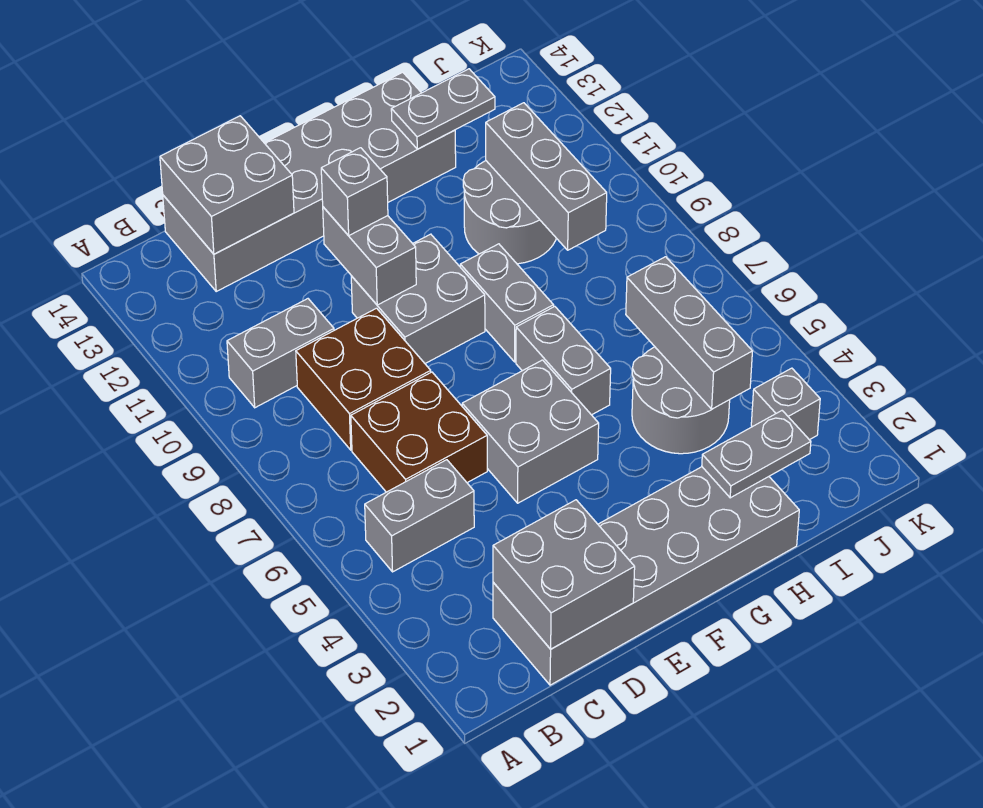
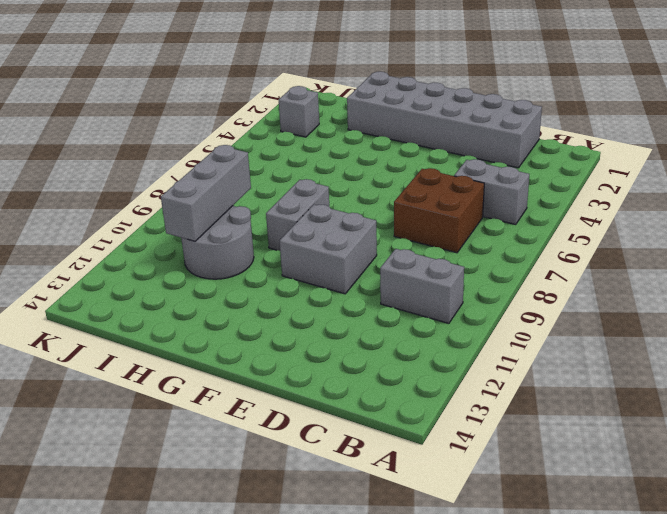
none -> brown 2x2 brick [296,308,431,450]
none -> grey 2x6 brick [163,72,456,291]
none -> grey 2x2 brick [462,360,599,503]

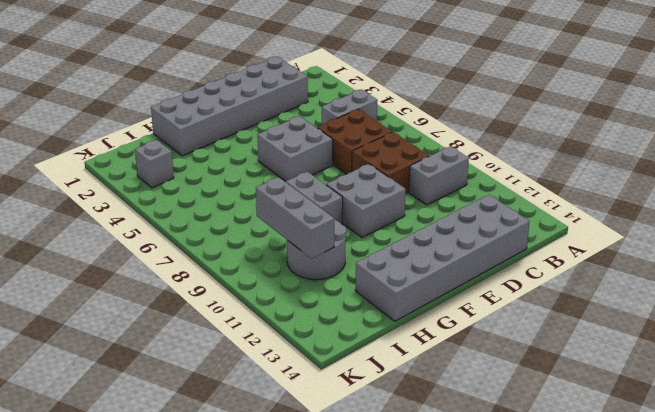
none -> grey 1x2 brick [516,306,611,415]
none -> grey 2x2 round brick [632,347,730,454]
none -> grey 2x2 brick [493,500,635,649]

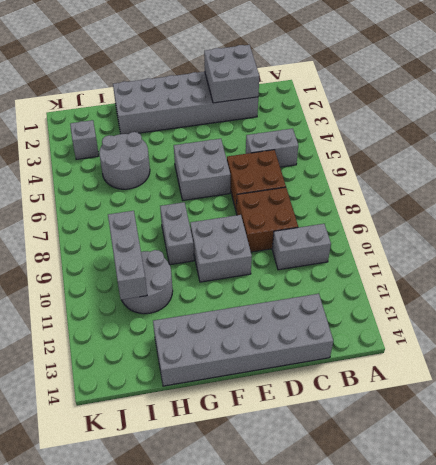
none -> grey 1x2 brick [516,306,611,415]
none -> grey 2x2 brick [160,116,294,254]
none -> grey 1x2 brick [323,207,416,305]

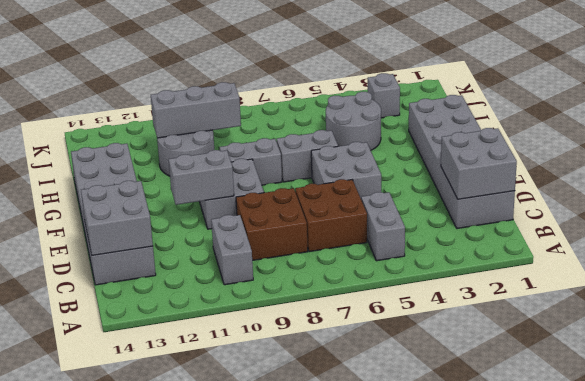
none -> grey 1x2 plate [702,411,811,498]
none -> grey 1x2 plate [391,69,495,149]
none -> grey 1x3 brick [626,257,752,409]

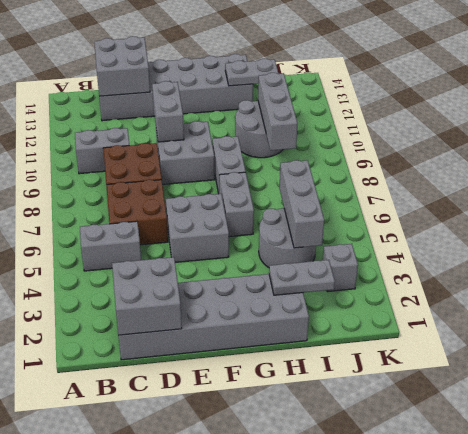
none -> grey 1x1 brick [321,148,388,236]

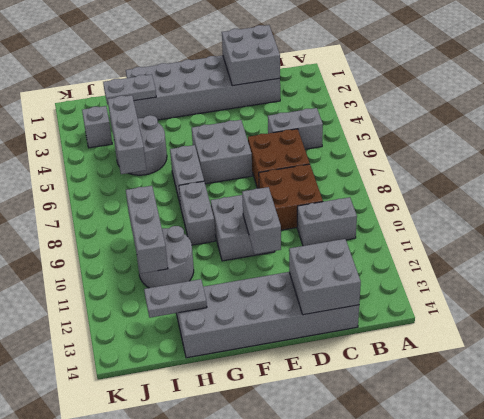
none -> grey 1x1 brick [321,148,388,236]

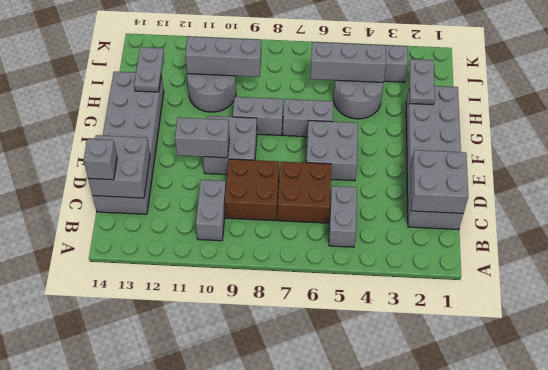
grey 1x1 brick [83,139,117,180] -> grey 1x1 brick moved to [321,148,388,236]

